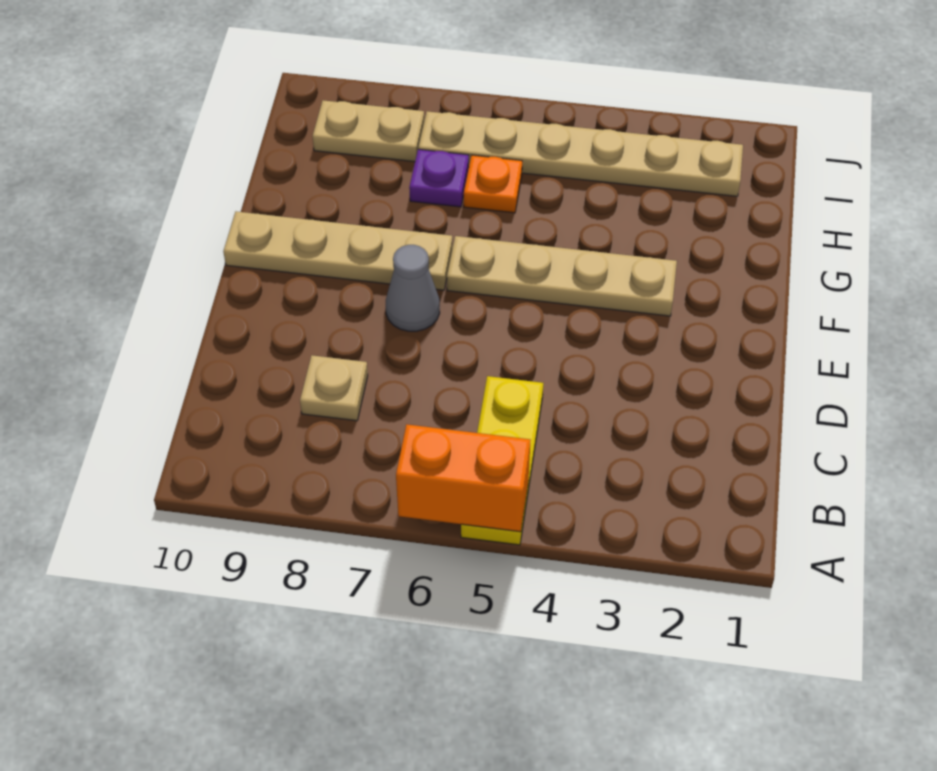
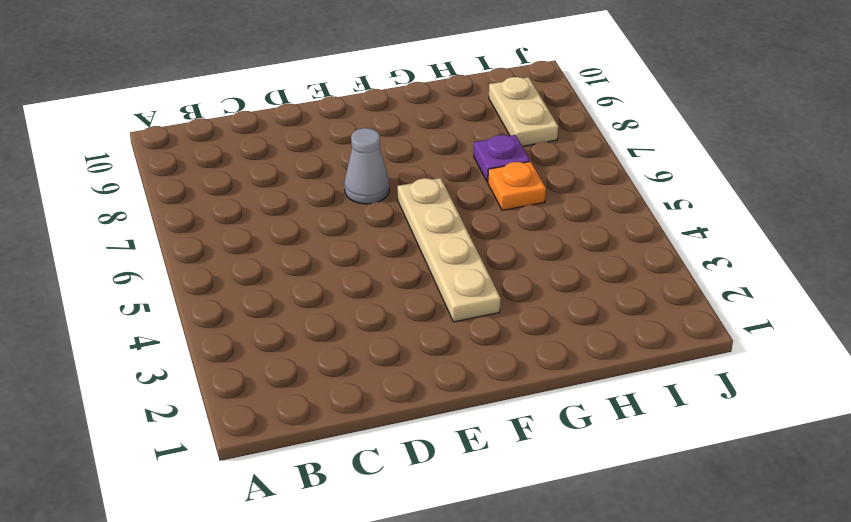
none -> yellow 1x3 plate [461,376,543,545]
none -> tan 1x1 plate [300,355,368,421]

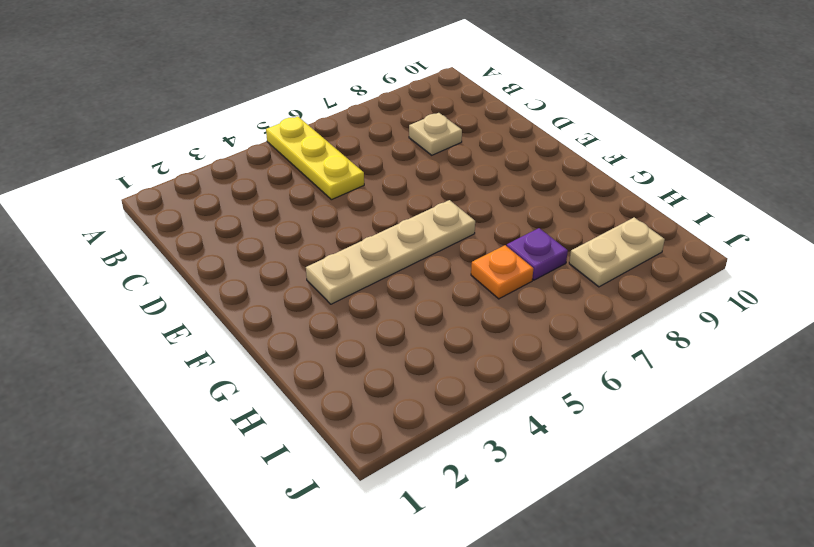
none -> grey 1x1 cone [386,245,440,331]
none -> tan 1x4 plate [223,212,453,290]

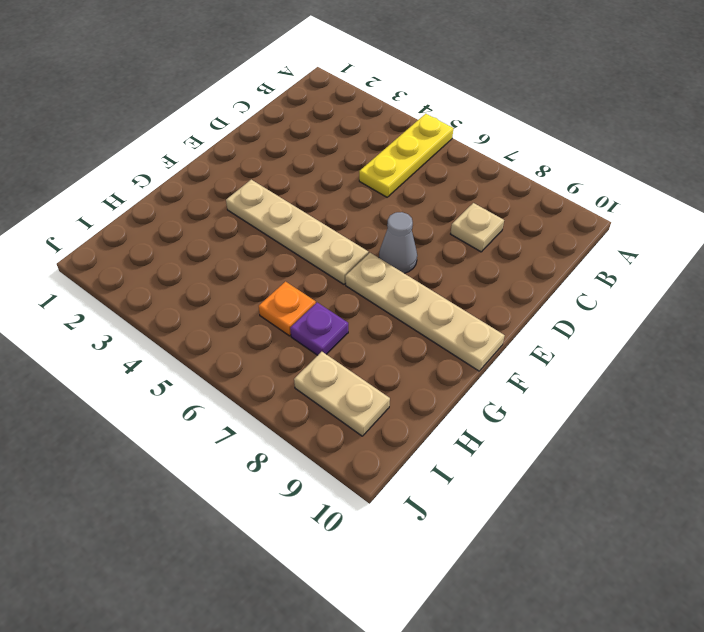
none -> tan 1x6 plate [418,111,743,196]
none -> orange 1x2 brick [396,424,530,532]

